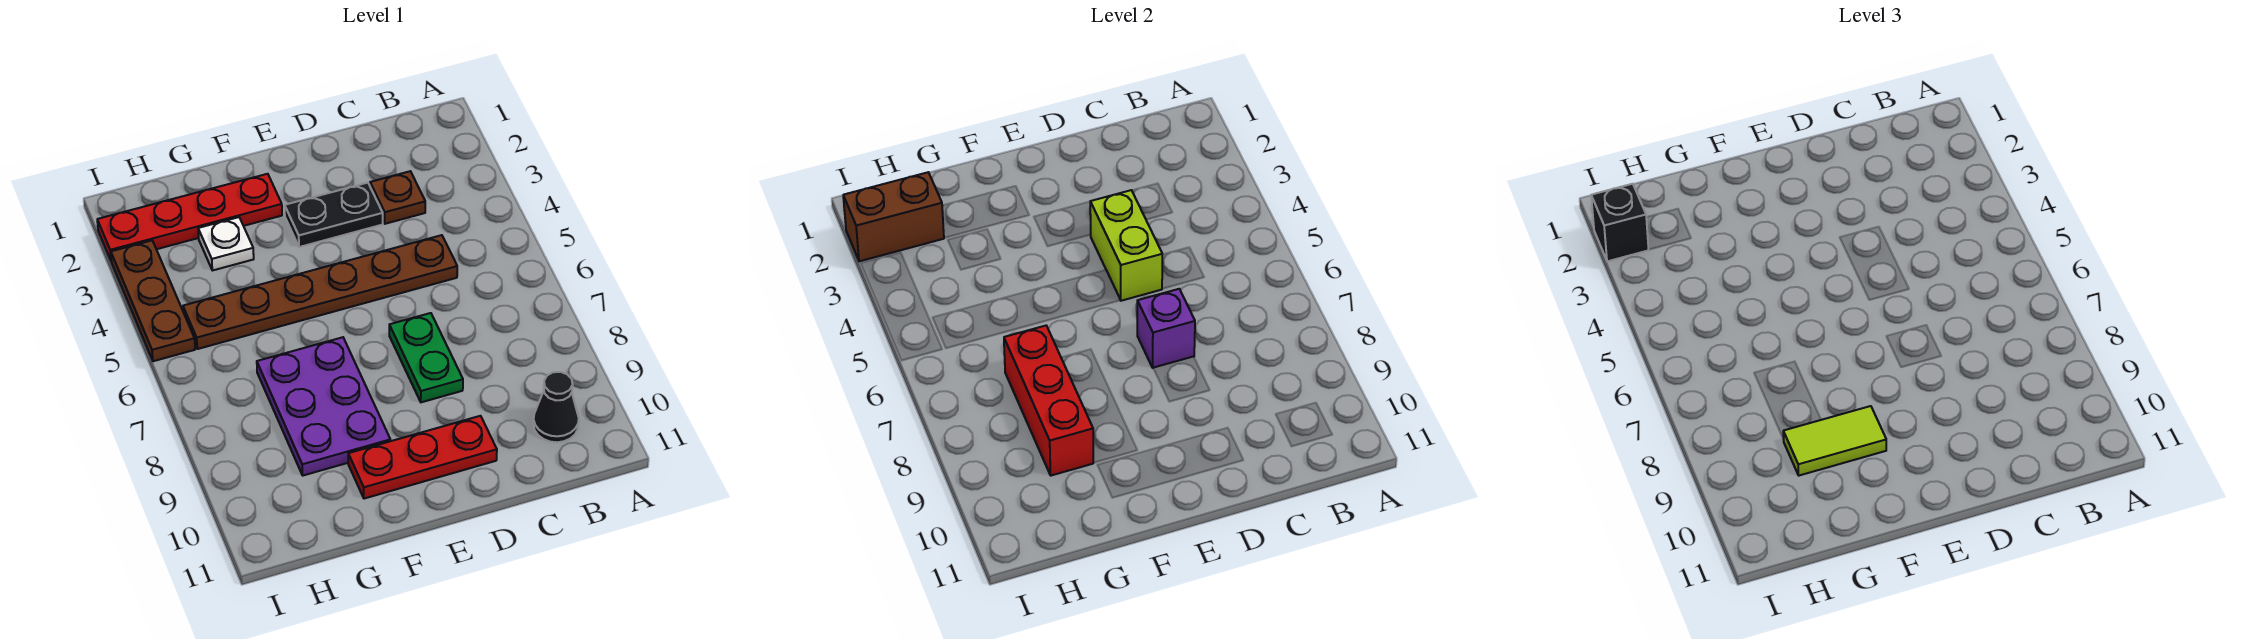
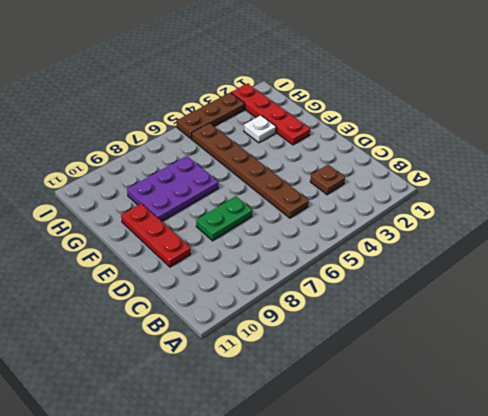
none -> black 1x1 cone [533,372,579,442]
none -> black 1x2 plate [285,183,383,247]
none -> lime 1x2 brick [1090,190,1162,301]

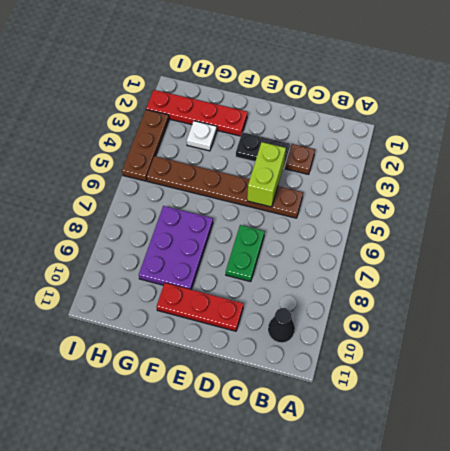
none -> purple 1x1 brick [1137,289,1195,368]
none -> red 1x3 brick [1004,326,1093,476]
none -> brown 1x2 brick [843,172,944,261]

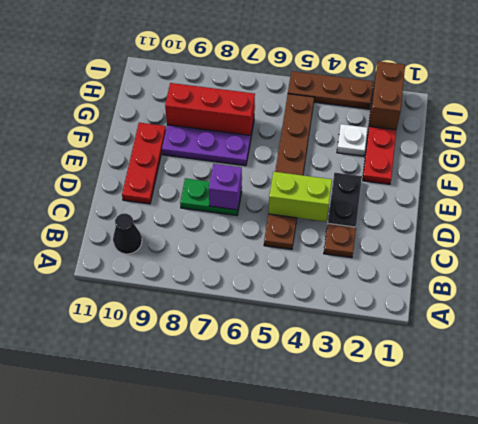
none -> lime 1x2 tile [1783,406,1886,476]
none -> black 1x1 brick [1591,184,1649,261]

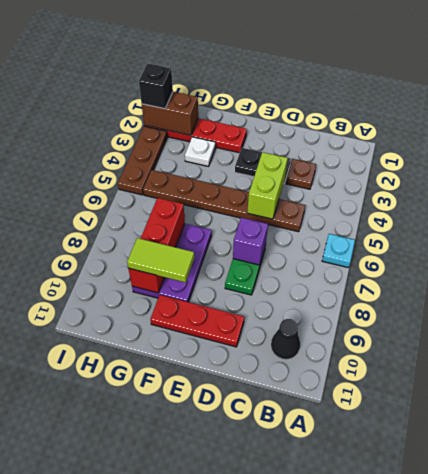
cyan 1x1 plate [322,234,355,268] -> none

